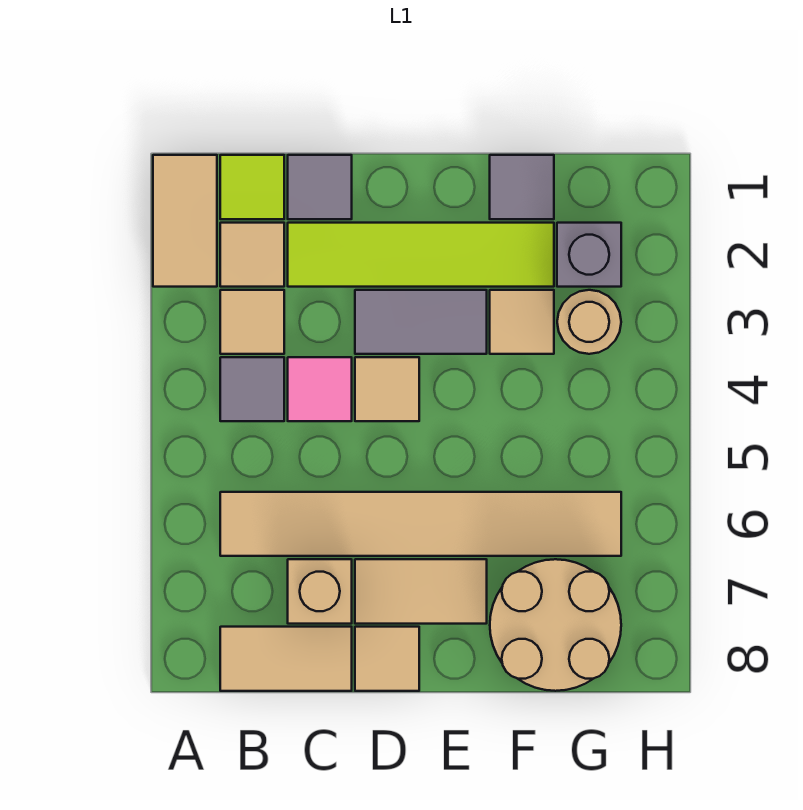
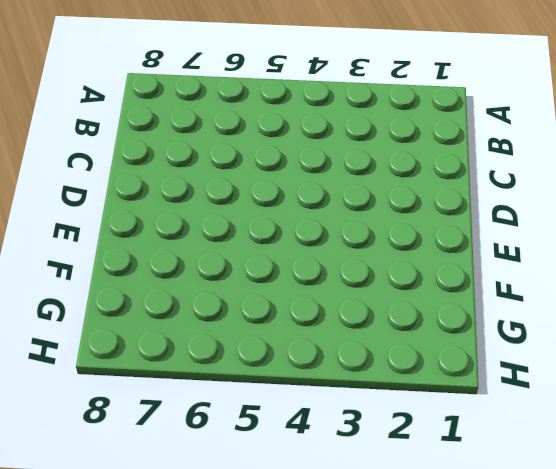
none -> tan 1x2 tile [153,155,217,287]
none -> lime 1x1 tile [220,155,284,219]
none -> tan 1x1 tile [220,223,284,287]

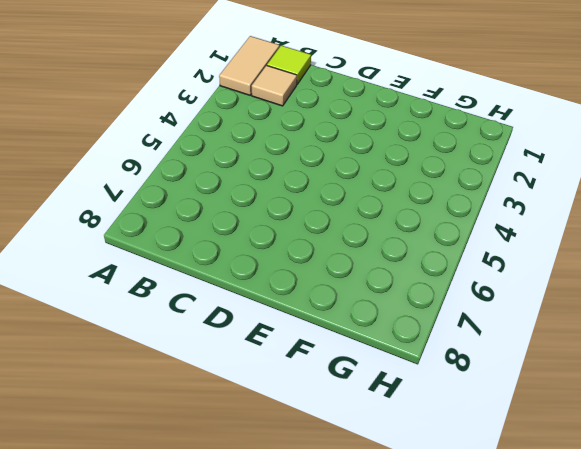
none -> tan 1x1 tile [220,290,284,354]
none -> grey 1x1 tile [220,357,284,421]
none -> tan 1x6 tile [220,492,621,556]

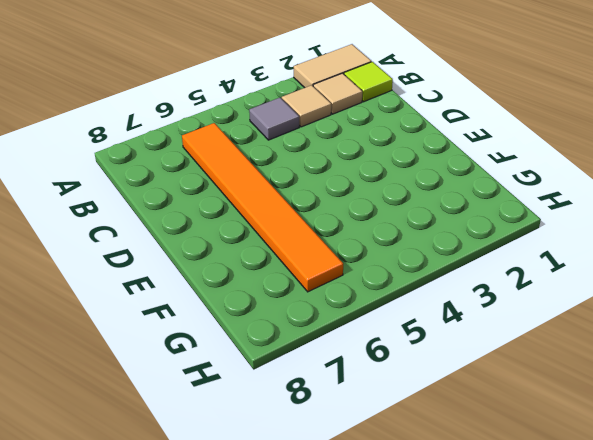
orange 1x6 tile [182,123,343,292] -> tan 1x6 tile [220,492,621,556]
none -> tan 1x2 tile [220,627,352,691]
none -> grey 1x1 tile [288,155,352,219]
none -> lime 1x4 tile [288,223,554,287]

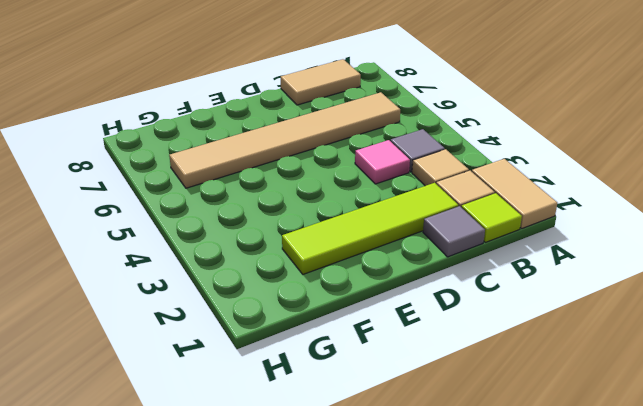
none -> tan 1x1 brick [288,559,352,624]
none -> grey 1x2 tile [355,290,487,354]
none -> tan 1x1 tile [355,357,419,421]

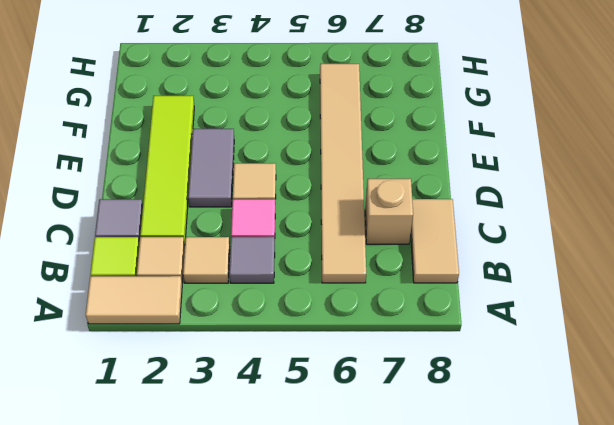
none -> tan 1x2 tile [355,559,487,624]
none -> tan 1x1 tile [355,627,419,691]
none -> grey 1x1 tile [490,155,554,219]

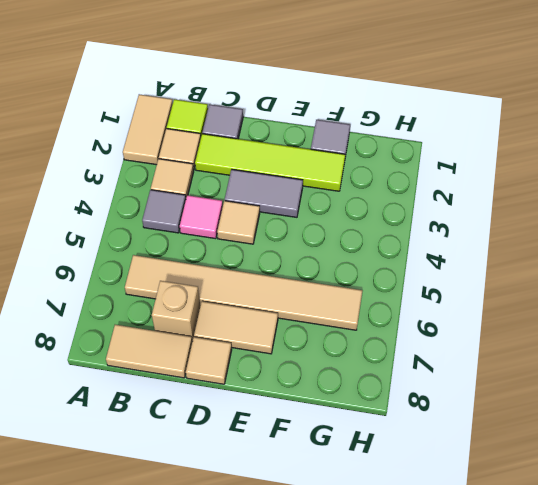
none -> tan 1x1 tile [490,290,554,354]
none -> tan 2x2 round brick [490,559,621,691]
none -> grey 1x1 brick [557,223,621,287]

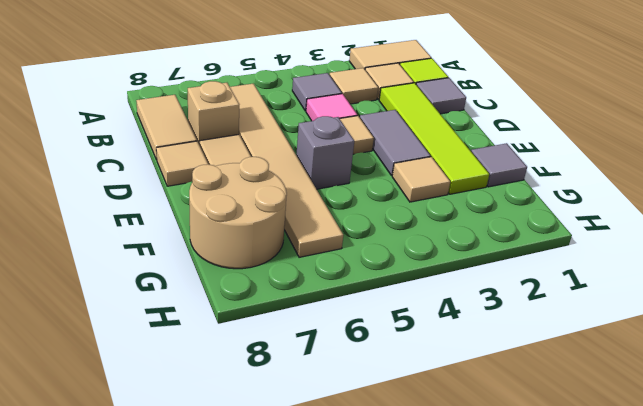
grey 1x1 brick [296,116,354,189] -> grey 1x1 brick moved to [557,223,621,287]
none -> tan 1x1 round brick [557,290,621,354]

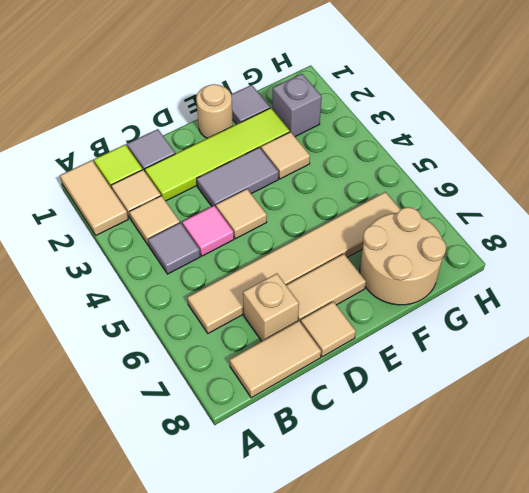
tan 1x1 round brick [196,84,233,138] -> tan 1x1 round brick moved to [557,290,621,354]

